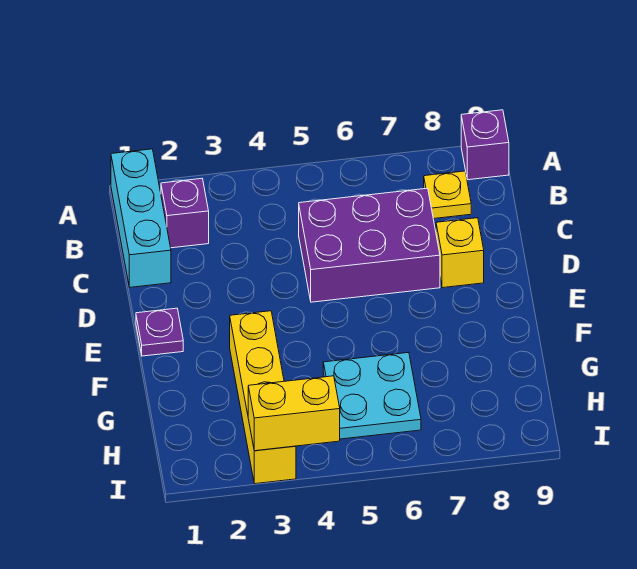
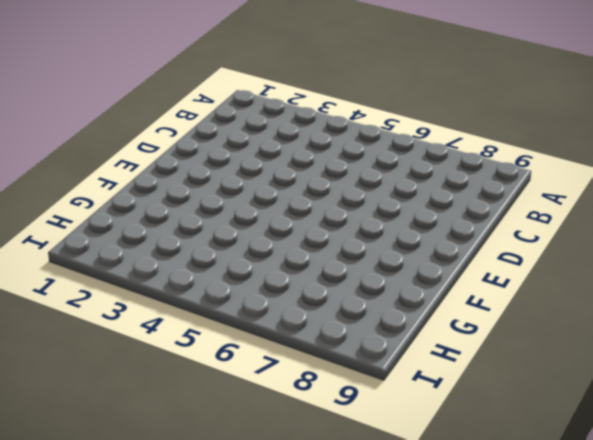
none -> cyan 1x3 brick [111,149,171,287]
none -> purple 1x1 brick [461,110,509,180]

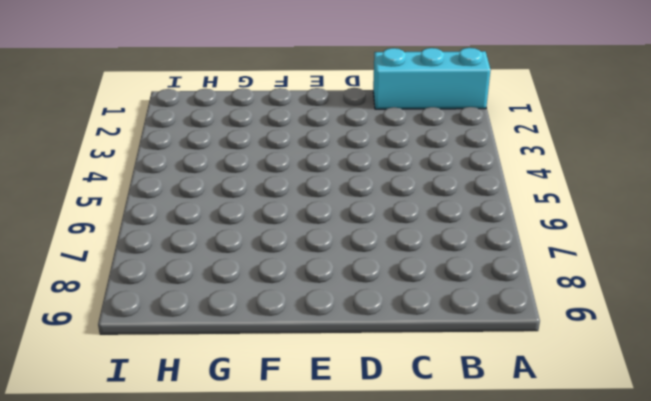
none -> purple 1x1 brick [461,110,509,180]
none -> purple 1x1 brick [161,179,209,248]

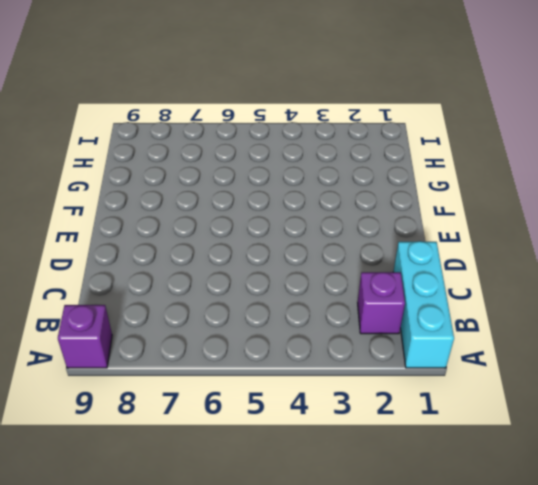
none -> yellow 1x1 plate [424,171,471,219]
none -> purple 2x3 brick [299,188,440,302]

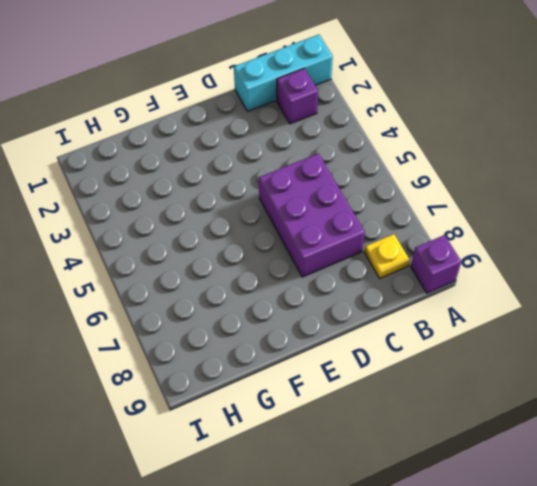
none -> yellow 1x1 brick [436,218,484,288]
none -> purple 1x1 plate [136,308,183,356]

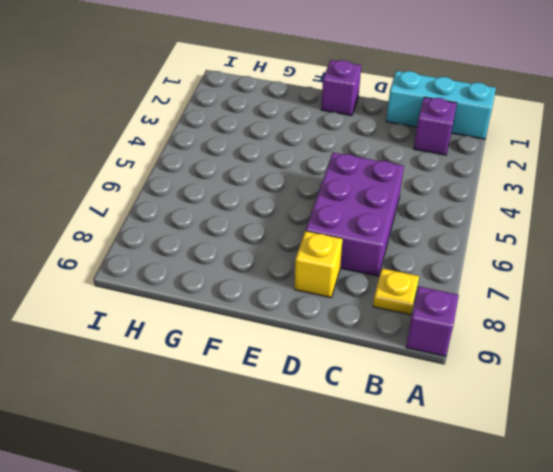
purple 1x1 brick [321,60,361,116] -> purple 1x1 plate [136,308,183,356]
none -> yellow 1x4 brick [230,311,296,484]
none -> cyan 2x2 plate [323,352,421,439]

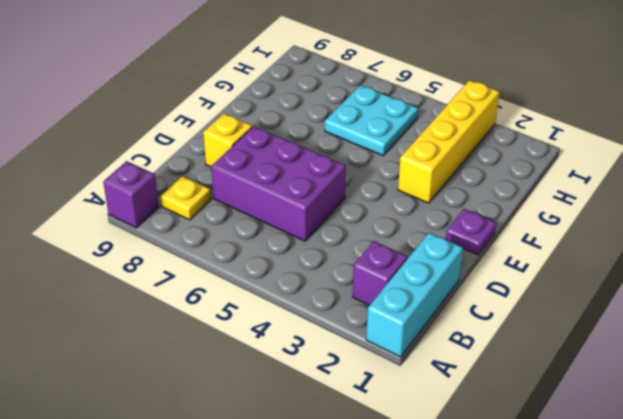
none -> yellow 1x2 brick [248,376,340,451]

